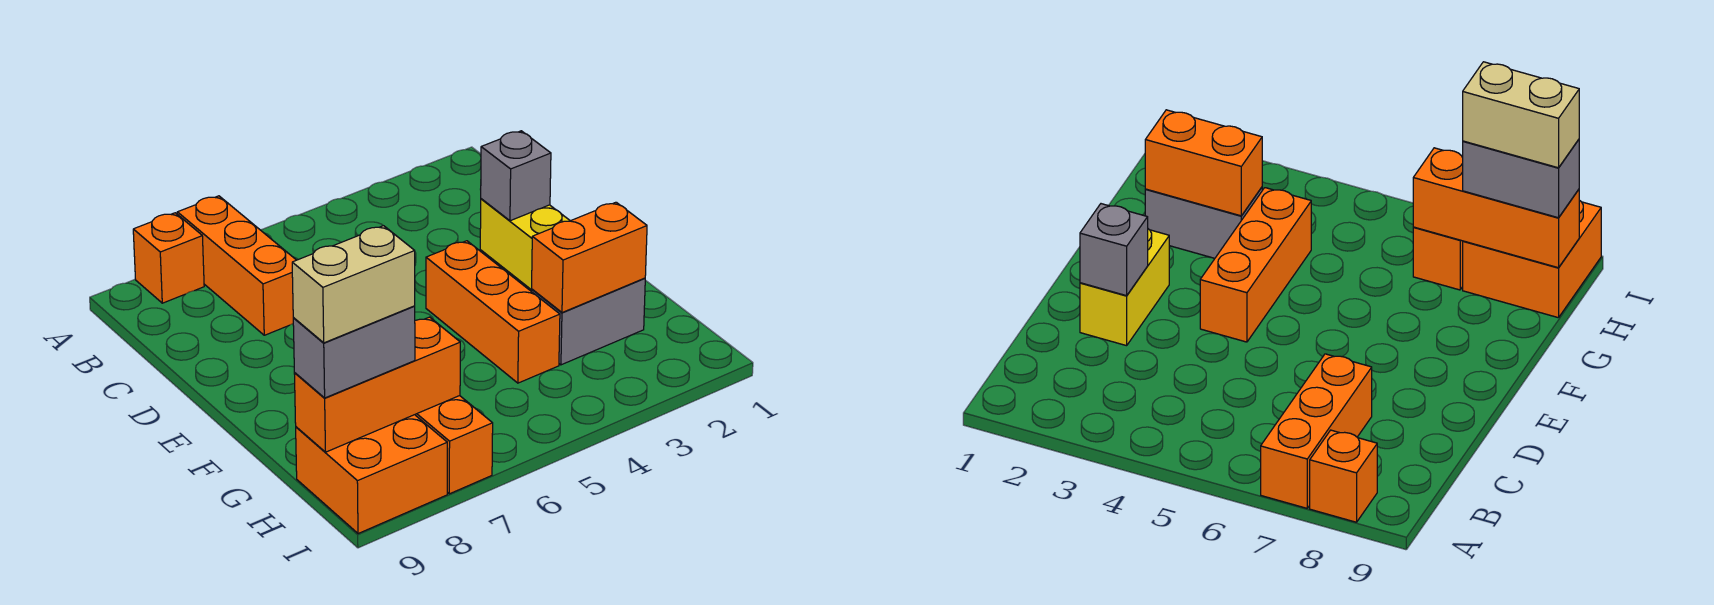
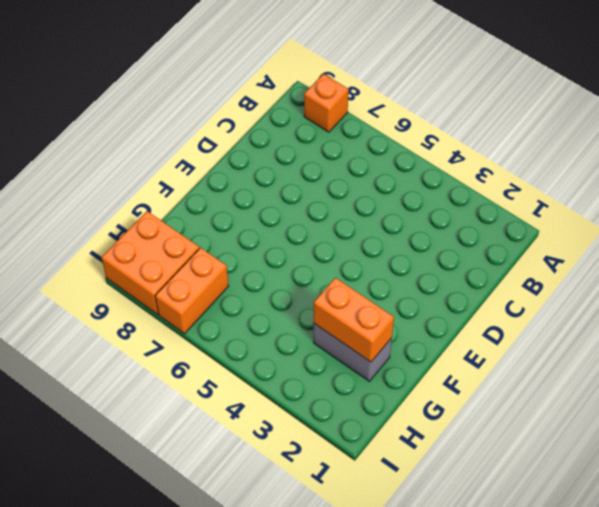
none -> orange 1x3 brick [177,196,296,335]
none -> yellow 1x2 brick [480,199,570,290]
none -> orange 1x3 brick [426,241,560,383]

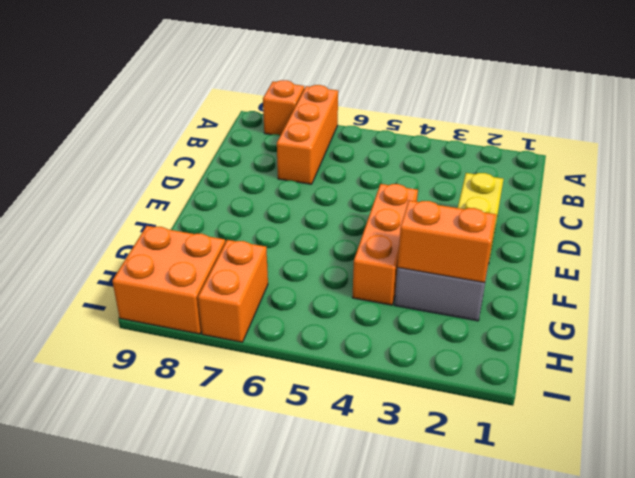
none -> grey 1x1 brick [481,131,551,221]
none -> orange 1x3 brick [294,317,460,452]
none -> grey 1x2 brick [293,306,415,398]

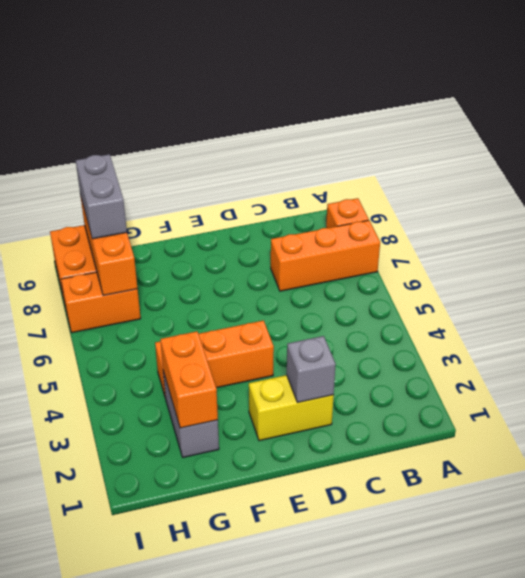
none -> tan 1x2 brick [292,226,415,343]

